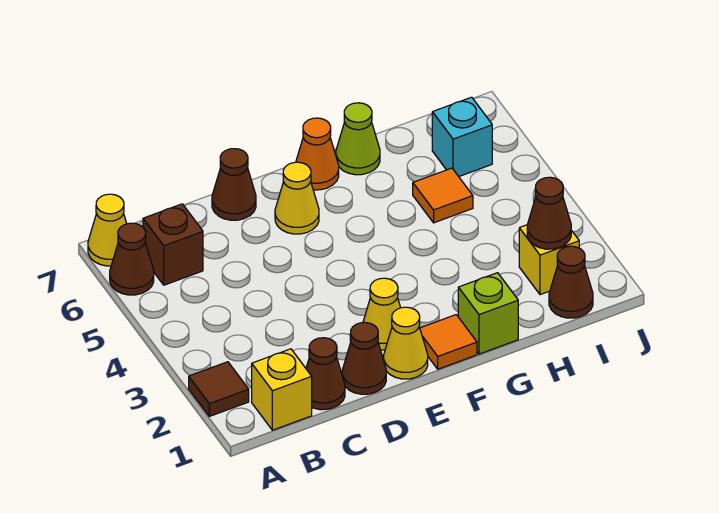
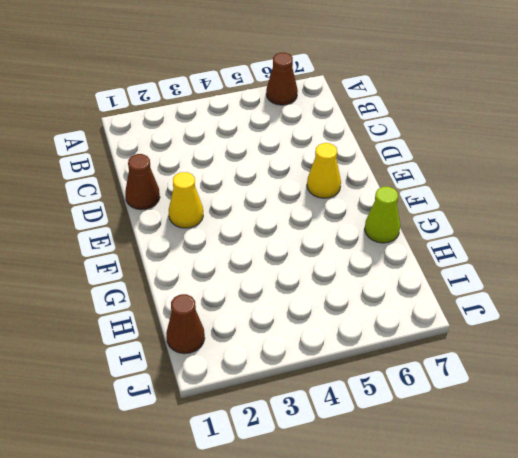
none -> brown 1x1 tile [189,362,249,416]
none -> yellow 1x1 cone [88,194,127,266]
none -> yellow 1x1 brick [252,349,312,430]

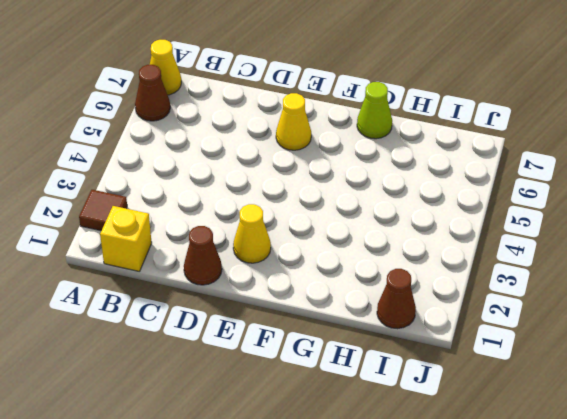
none -> brown 1x1 brick [143,204,203,285]
none -> brown 1x1 cone [306,338,345,410]
none -> brown 1x1 cone [212,149,256,220]

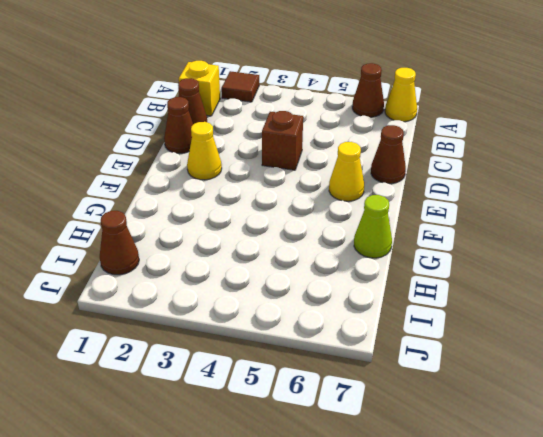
brown 1x1 brick [262,111,303,170] -> brown 1x1 brick moved to [143,204,203,285]
none -> yellow 1x1 cone [384,307,428,379]
none -> orange 1x1 tile [420,315,477,369]
none -> orange 1x1 cone [296,118,339,190]

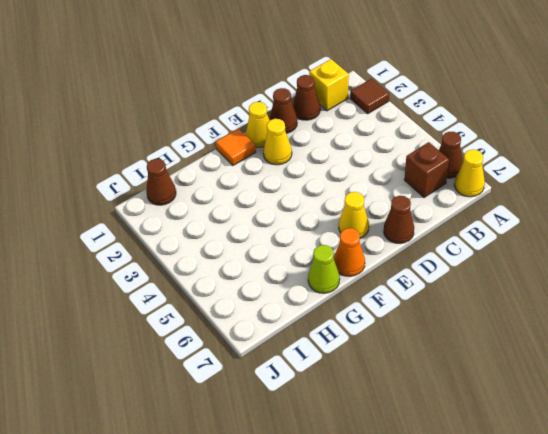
none -> lime 1x1 brick [458,273,518,354]
none -> orange 1x1 tile [413,168,473,223]
none -> yellow 1x1 brick [519,225,579,295]

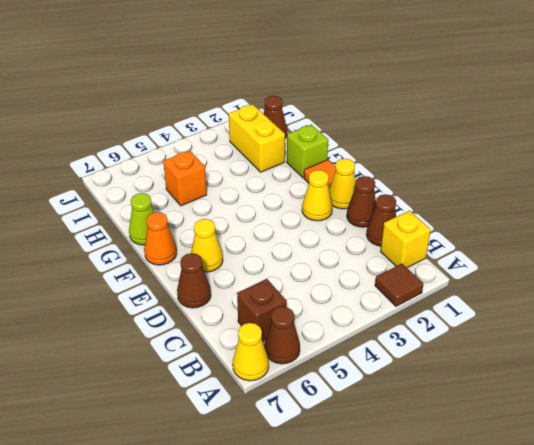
yellow 1x2 brick [229,104,285,172] -> yellow 1x1 brick [519,225,579,295]
orange 1x1 brick [163,150,207,206] -> orange 1x1 tile [413,168,473,223]
none -> cyan 1x1 brick [432,97,492,176]
none -> brown 1x1 cone [527,177,571,249]

